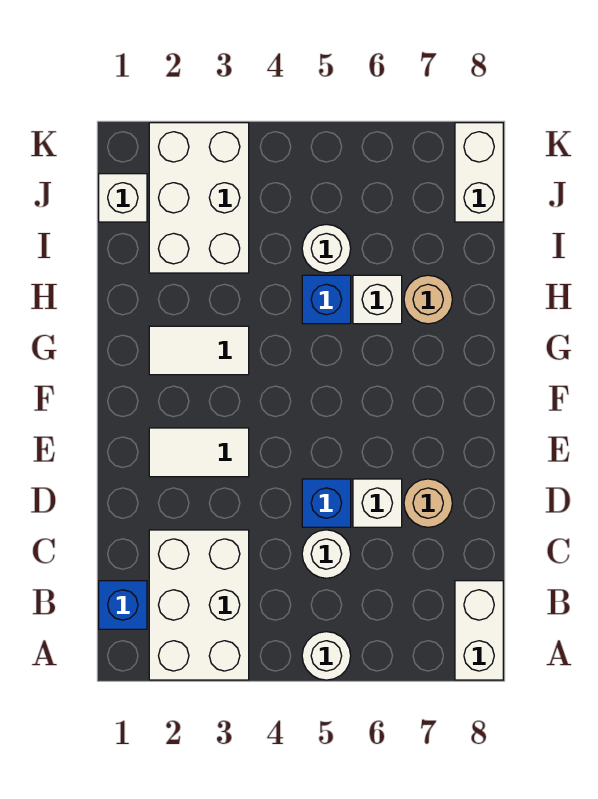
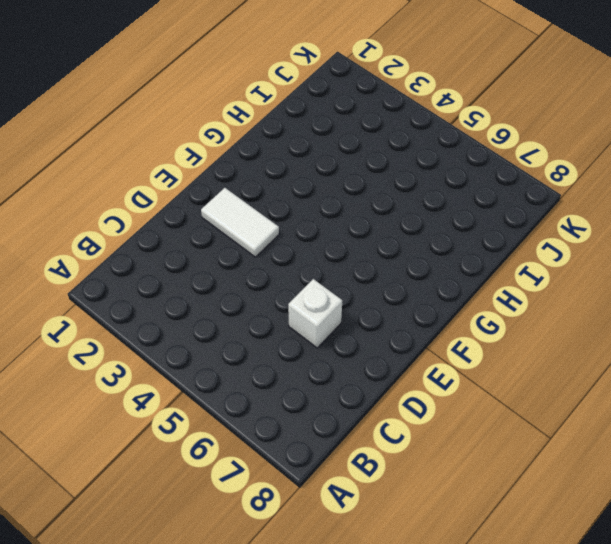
none -> white 2x3 brick [149,530,249,680]
none -> white 1x1 round brick [302,632,351,680]
none -> white 1x2 brick [455,581,503,680]

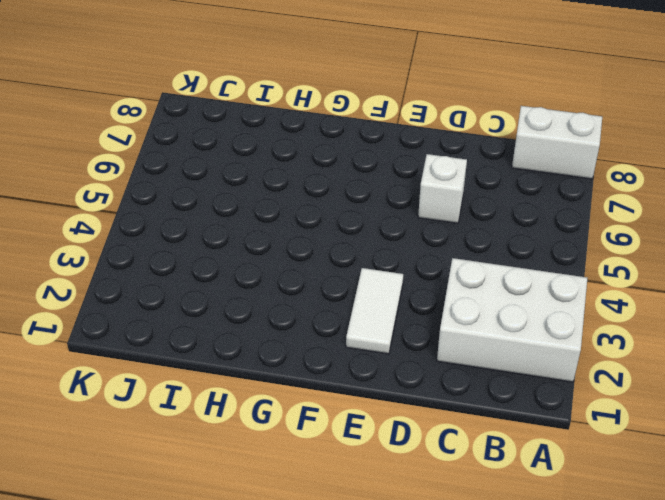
none -> white 1x1 round brick [302,632,351,680]
none -> blue 1x1 brick [99,581,147,629]
none -> white 1x1 round brick [302,530,351,578]

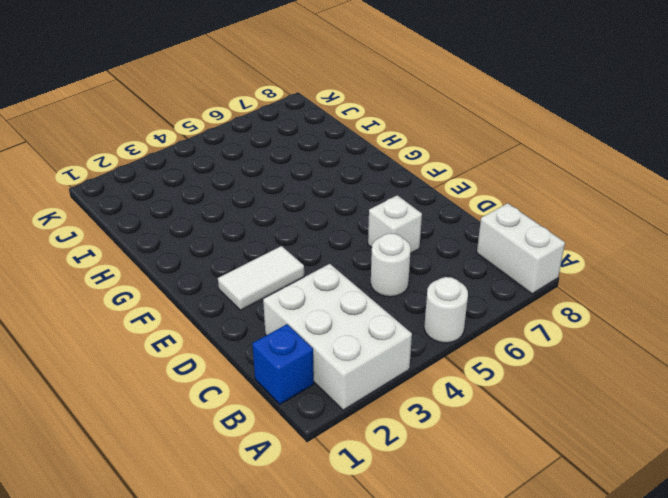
none -> blue 1x1 brick [302,479,351,527]
none -> tan 1x1 round brick [404,479,452,527]
none -> white 1x2 tile [149,326,249,375]

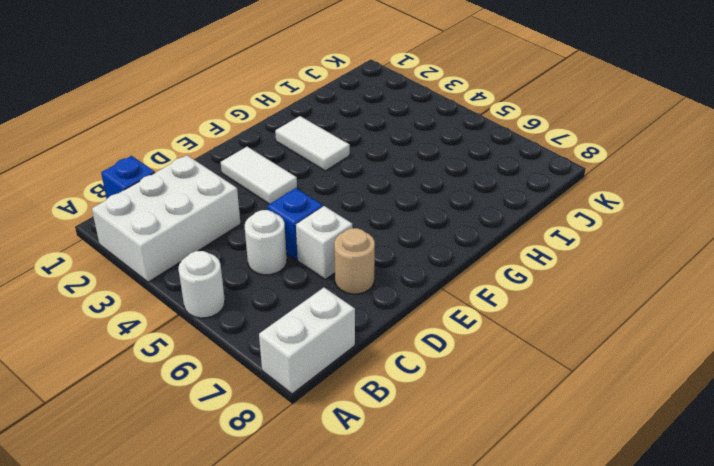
none -> blue 1x1 brick [302,275,351,324]
none -> white 1x1 brick [353,275,402,324]
none -> tan 1x1 round brick [404,275,452,324]

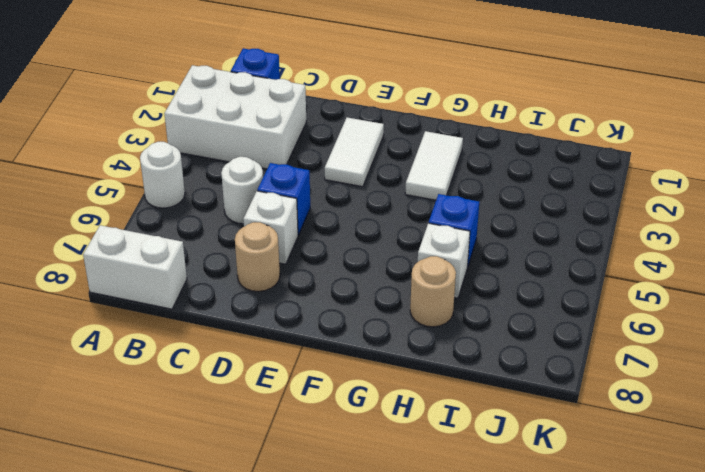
none -> white 2x3 brick [149,123,249,273]
none -> white 1x1 round brick [302,224,351,273]
none -> white 1x1 brick [99,174,147,222]

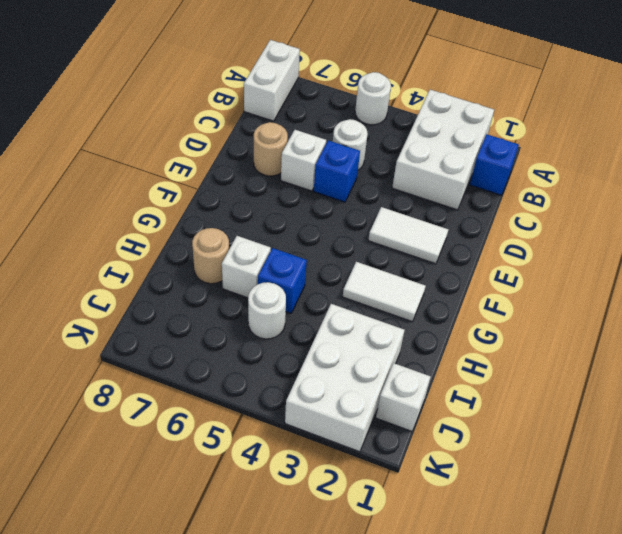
none -> white 1x2 brick [455,123,503,222]

